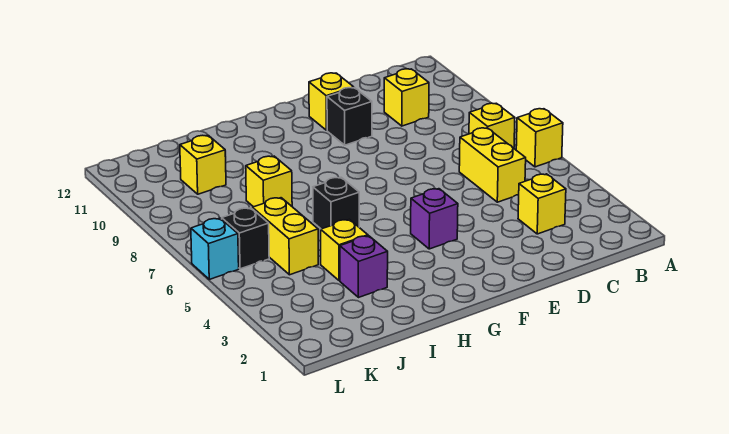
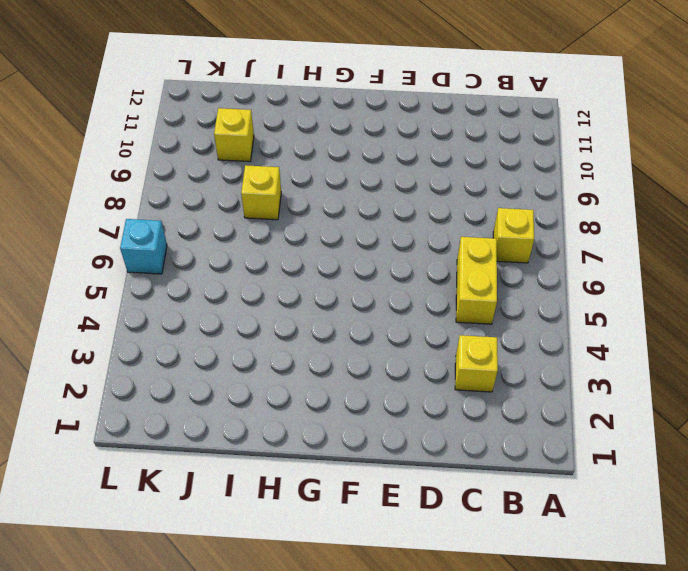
none -> yellow 1x1 brick [516,109,563,167]
none -> yellow 1x1 brick [384,69,429,126]
none -> black 1x1 brick [327,88,372,145]

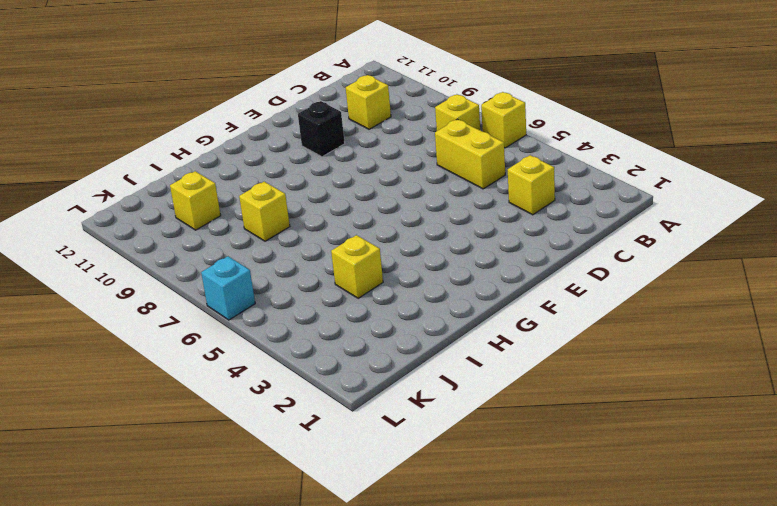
none -> yellow 1x1 brick [309,73,354,130]
none -> purple 1x1 brick [411,189,458,249]
none -> black 1x1 brick [313,177,359,229]

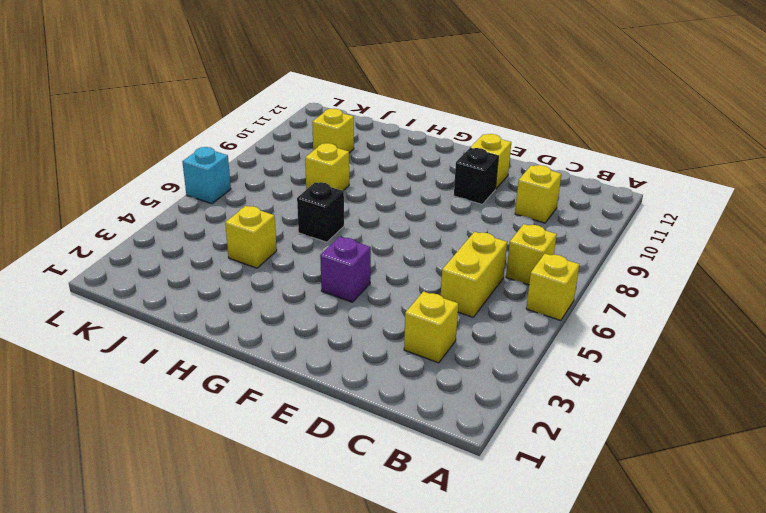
none -> purple 1x1 brick [340,236,388,298]
none -> yellow 1x2 brick [252,198,318,275]
none -> black 1x1 brick [222,208,269,269]

